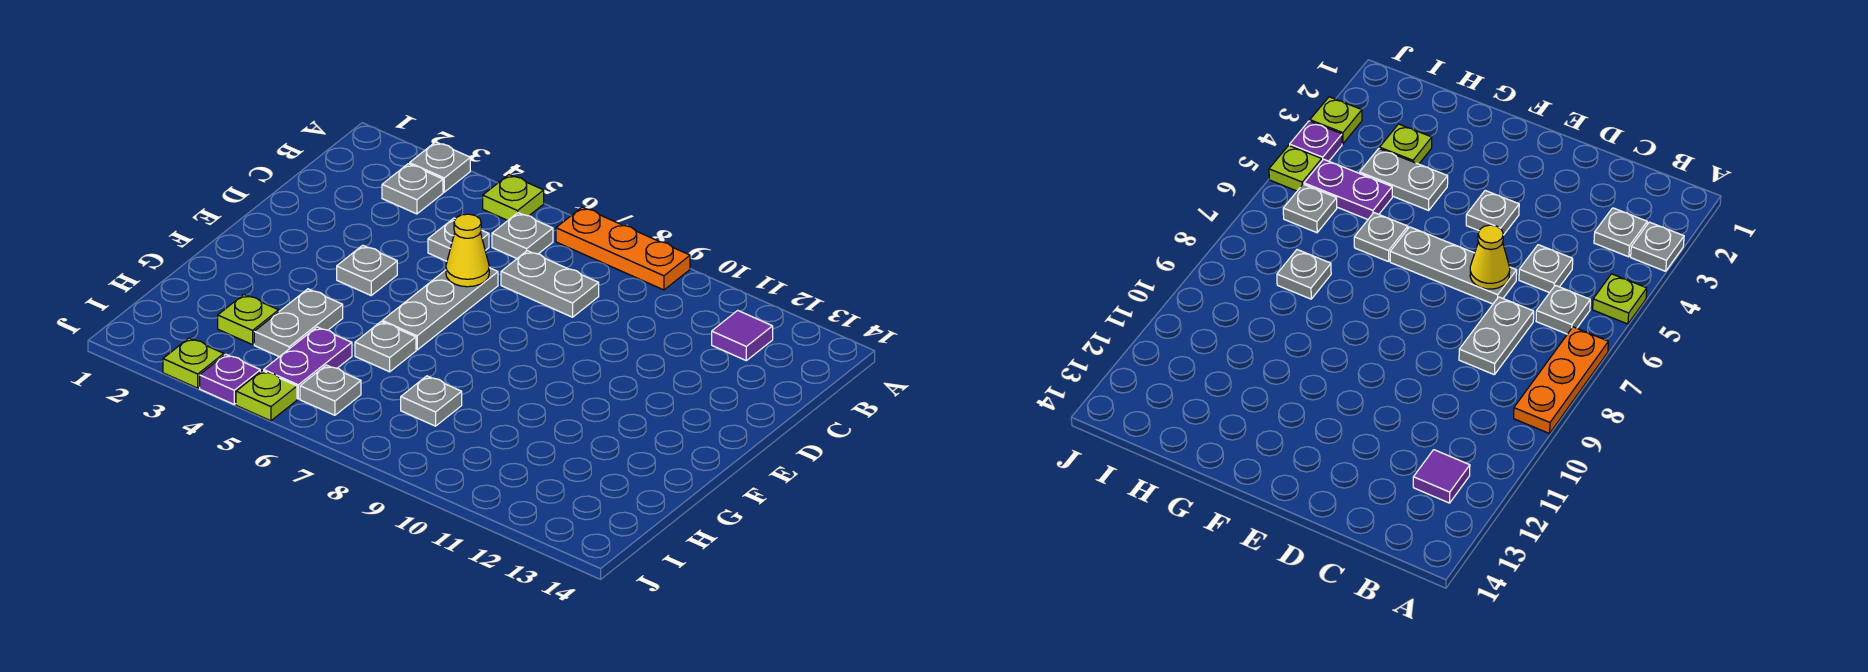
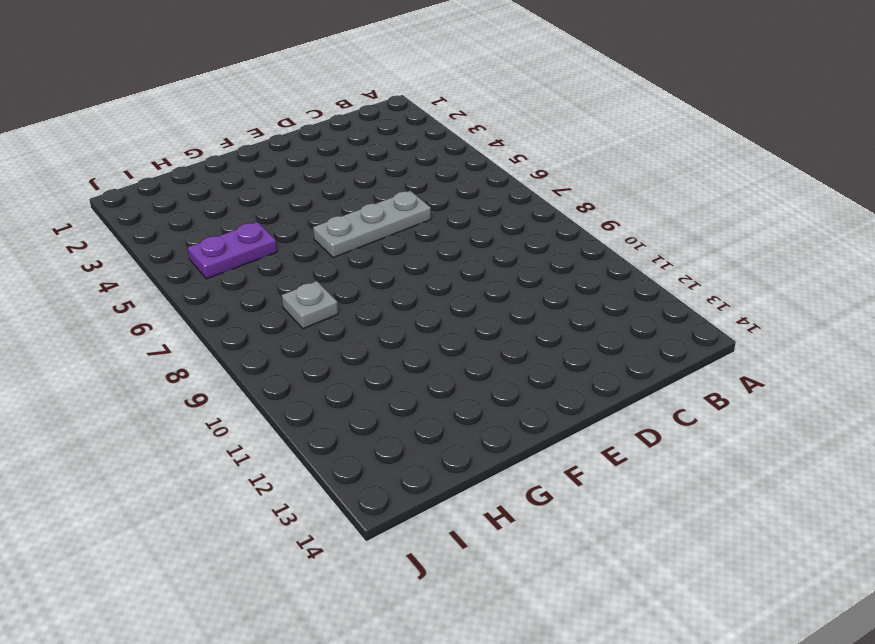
none -> grey 1x1 plate [410,142,470,192]
none -> lime 1x1 plate [483,175,544,220]
none -> orange 1x3 plate [556,207,690,290]

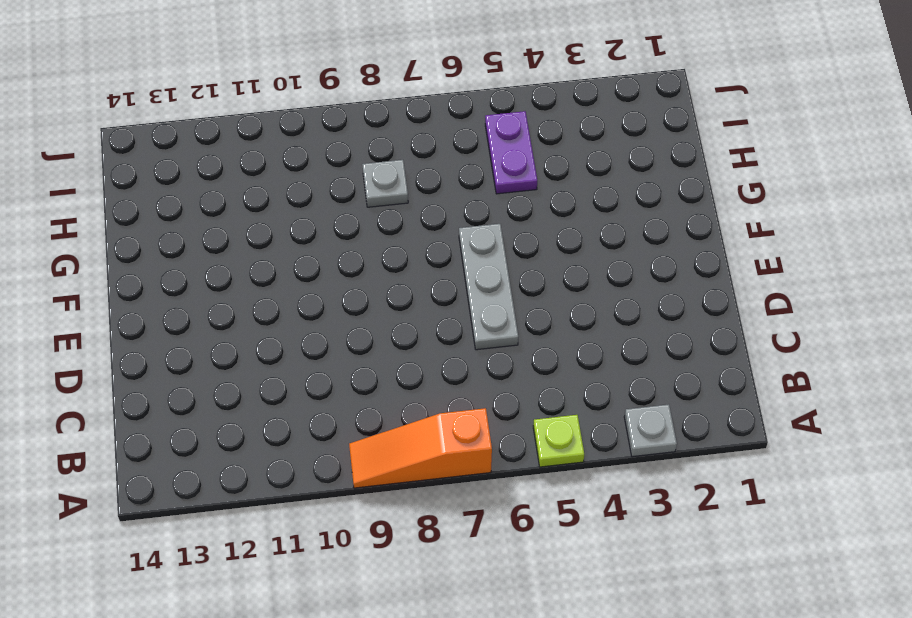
orange 1x3 slope [349,408,492,488] -> orange 1x3 plate [556,207,690,290]
none -> grey 1x1 plate [382,164,443,214]
none -> grey 1x1 plate [492,213,553,258]
none -> purple 1x1 tile [712,310,773,361]

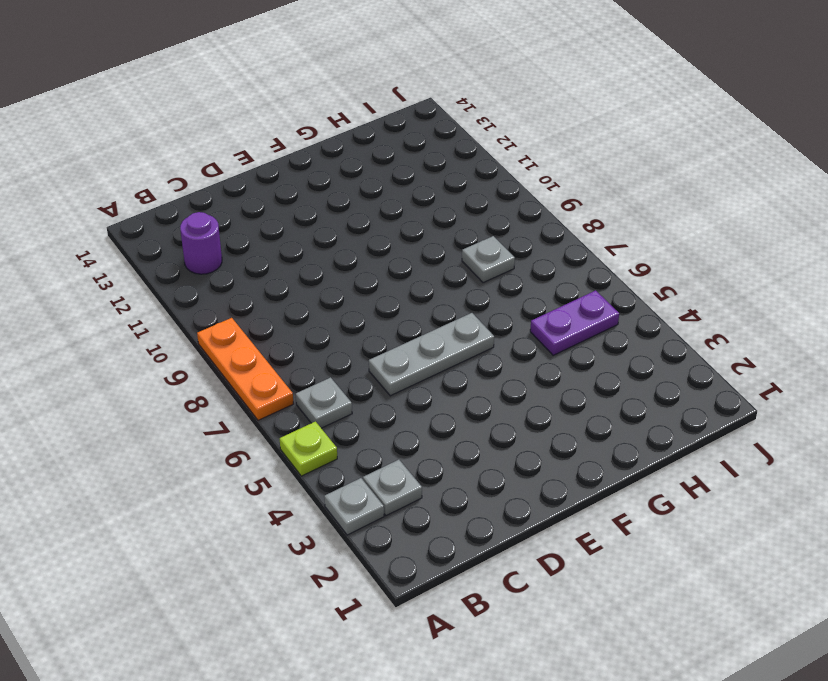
purple 1x1 round brick [180,212,222,274] -> purple 1x1 tile [712,310,773,361]
none -> grey 1x1 plate [428,218,489,261]
none -> grey 1x2 plate [501,251,599,317]
none -> grey 1x1 plate [337,245,397,295]

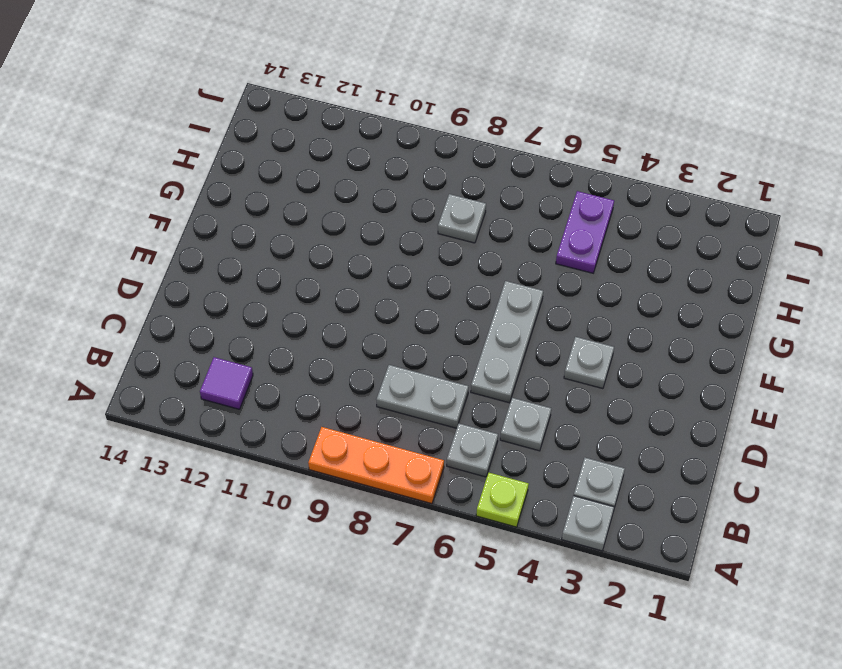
none -> grey 1x2 plate [254,289,343,357]
none -> grey 1x1 plate [355,322,416,372]
none -> lime 1x1 plate [218,295,279,345]

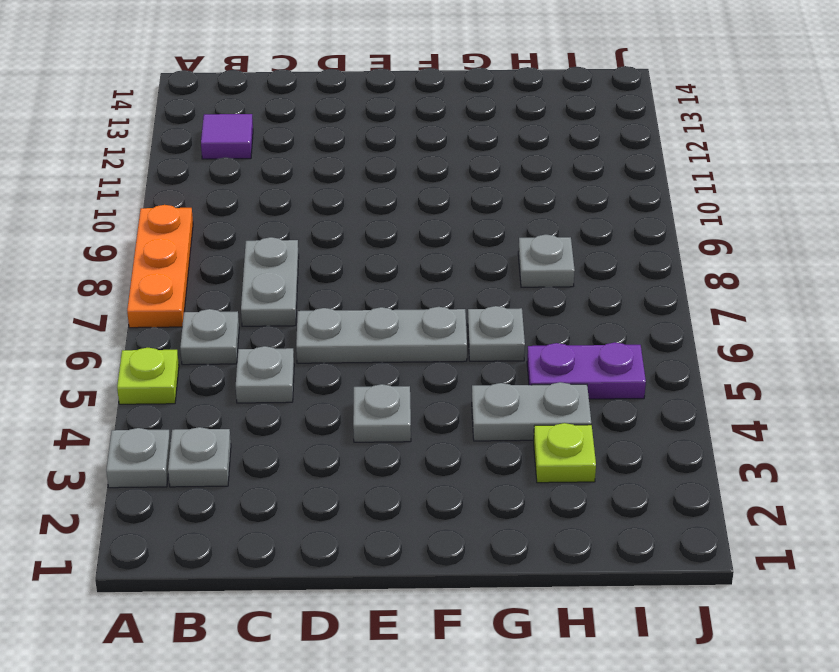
none -> grey 1x1 plate [300,365,361,415]
none -> lime 1x1 plate [163,338,224,388]
none -> purple 1x1 plate [200,354,260,404]

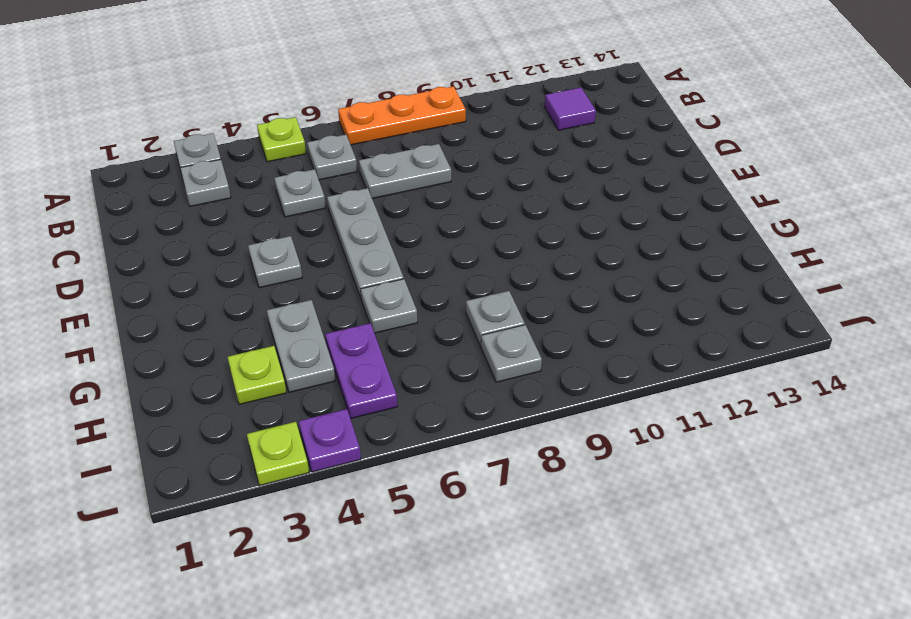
grey 1x1 plate [481,325,542,382] -> grey 1x1 plate moved to [300,365,361,415]
none -> lime 1x1 plate [236,371,297,421]
none -> yellow 1x1 cone [446,214,489,287]

